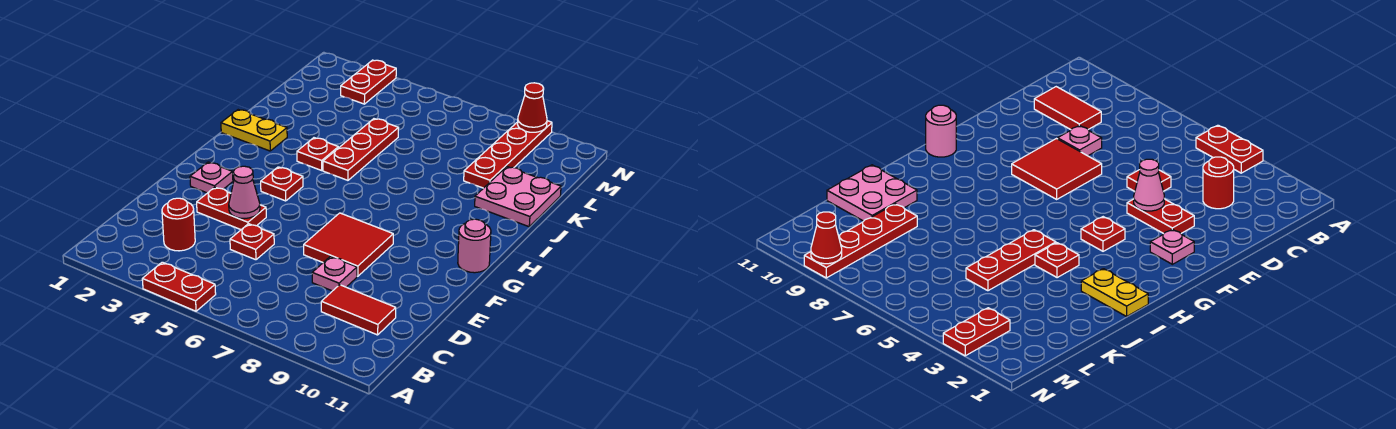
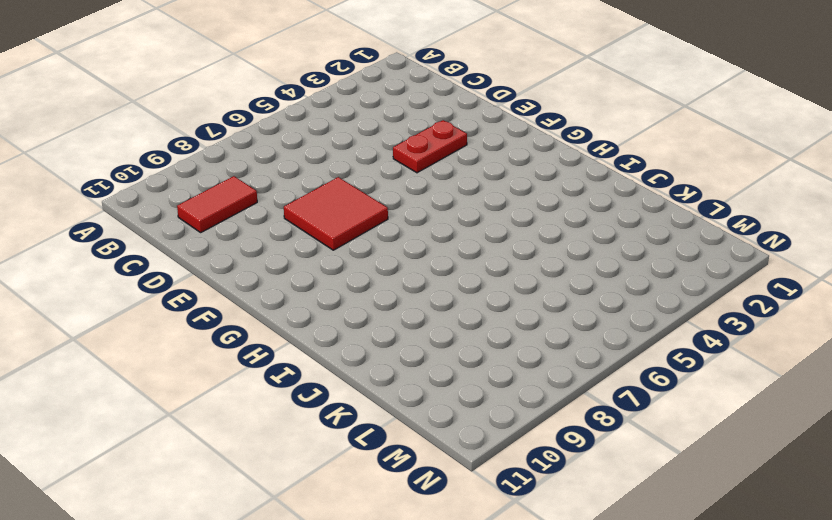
none -> red 1x2 plate [142,262,216,311]
none -> red 1x1 round brick [162,198,195,251]
none -> red 1x1 plate [230,224,274,260]

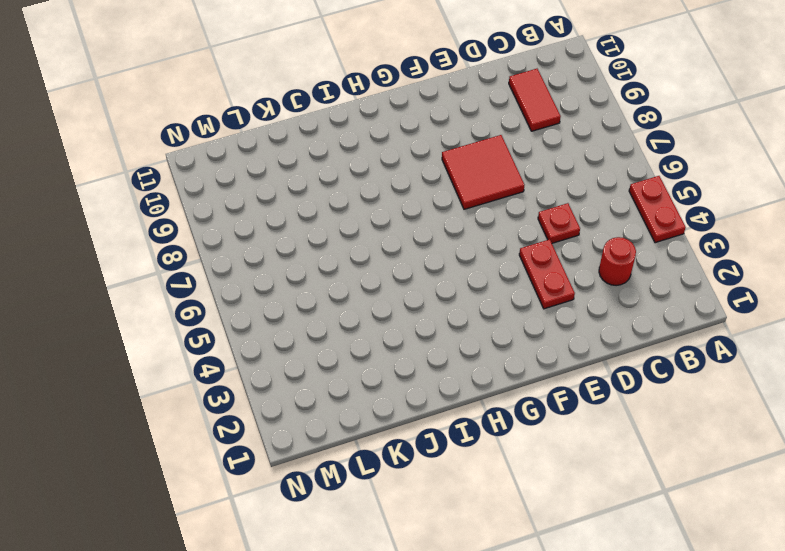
none -> pink 1x1 plate [312,256,357,291]
none -> pink 1x1 plate [190,162,233,193]
none -> red 1x1 plate [261,167,303,201]

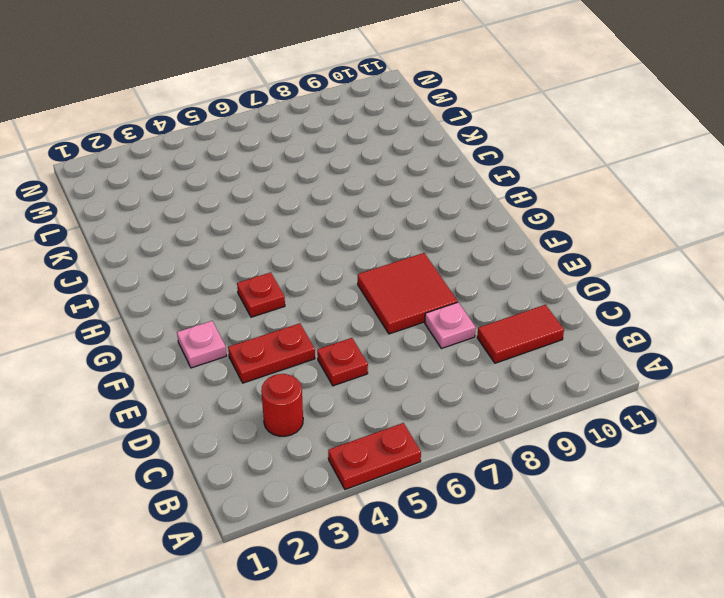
none -> pink 1x1 round brick [458,219,491,273]
none -> yellow 1x2 plate [221,110,287,151]
none -> red 1x1 plate [297,138,338,171]

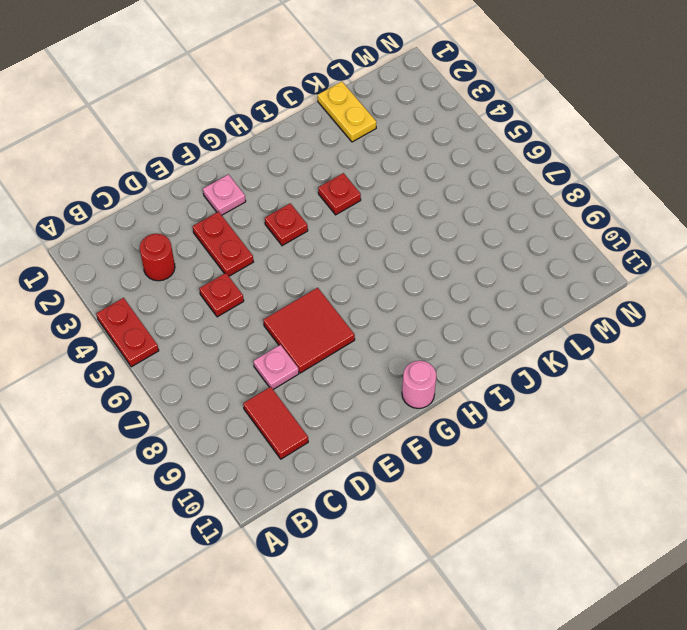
yellow 1x2 plate [318,81,376,142] -> yellow 1x2 plate moved to [221,110,287,151]
none -> red 1x3 plate [323,119,399,180]
none -> pink 2x2 plate [475,167,561,227]
none -> red 1x4 plate [464,121,552,188]

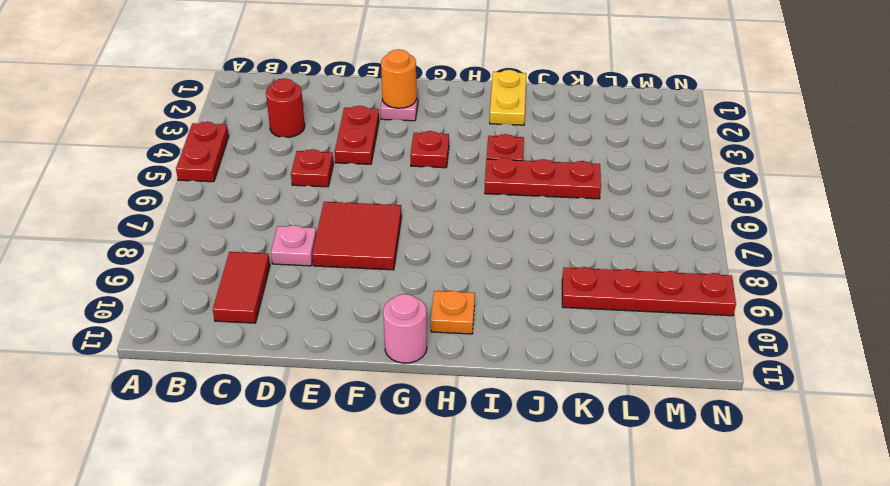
orange 1x1 round brick [381,49,417,108] -> none
orange 1x1 plate [431,291,475,334] -> none
none -> pink 2x2 plate [475,167,561,227]
none -> red 1x2 plate [341,60,396,104]
none -> pink 1x1 cone [229,166,260,218]

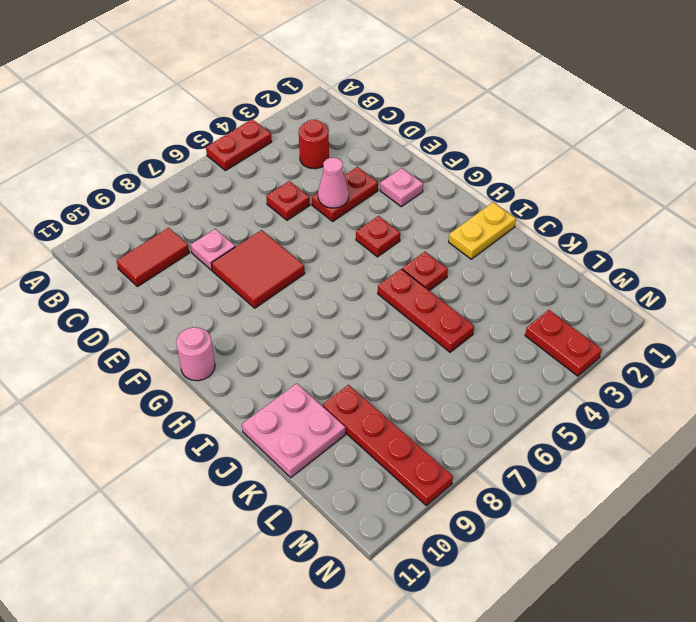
none -> red 1x1 cone [518,83,547,132]

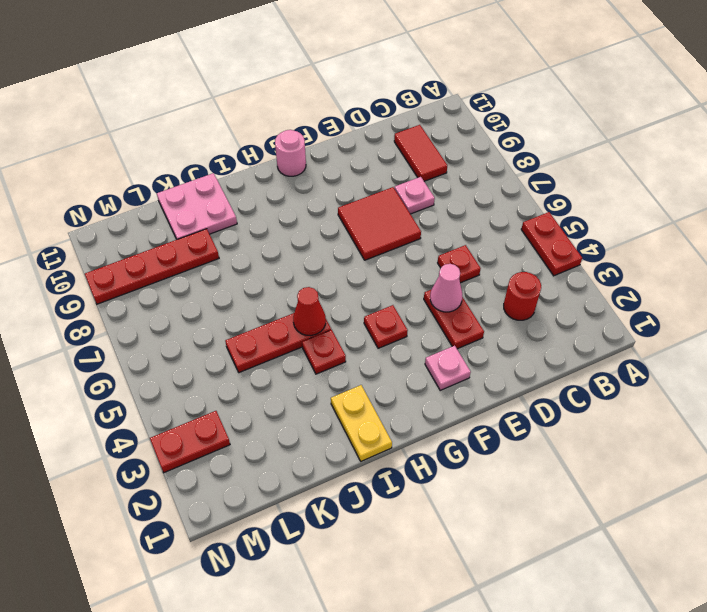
red 1x1 cone [293,287,326,336] -> red 1x1 cone moved to [518,83,547,132]

